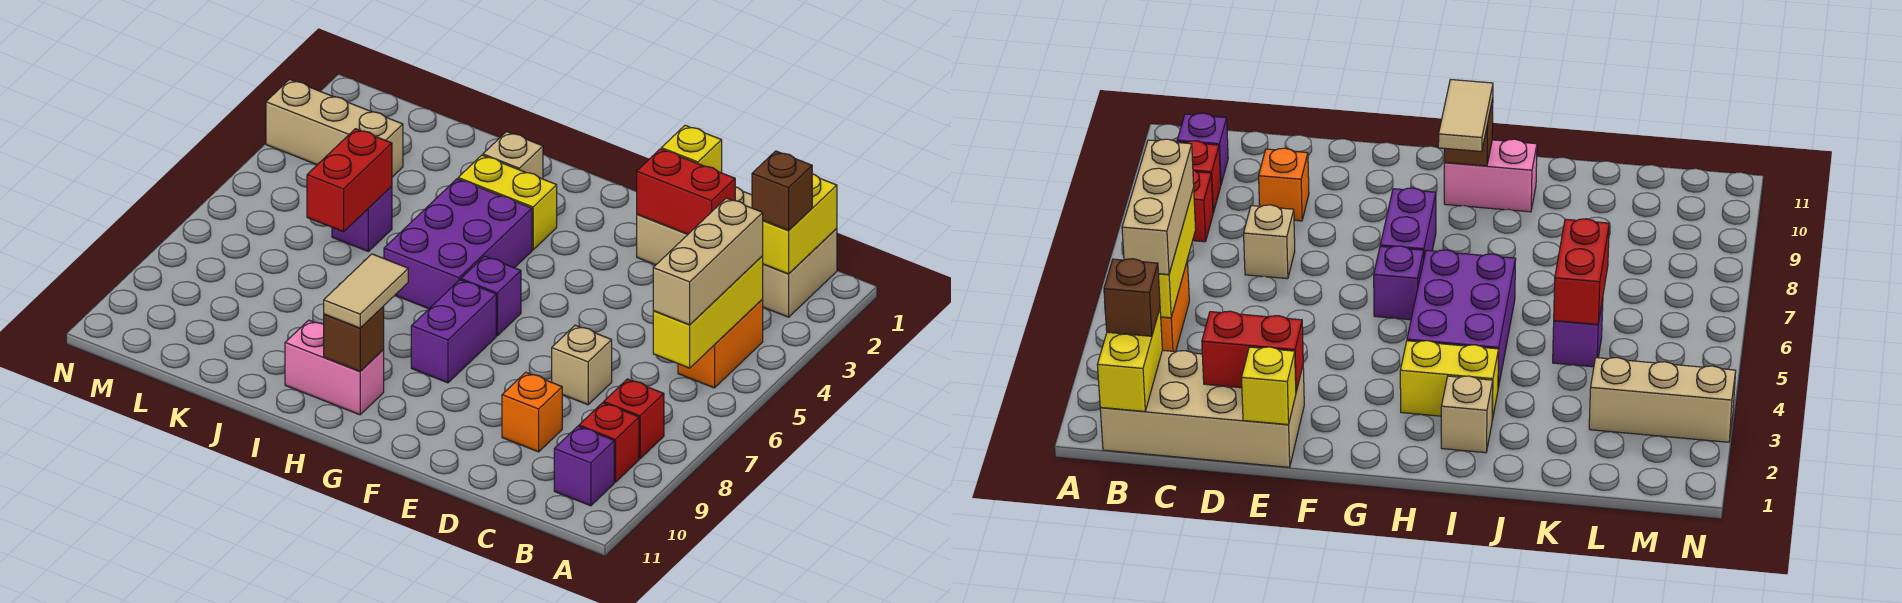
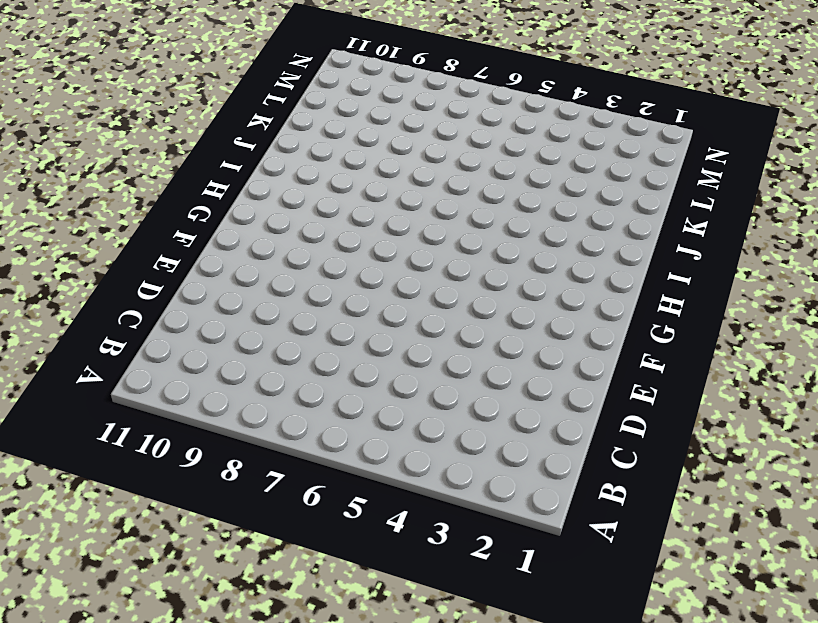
none -> tan 2x4 brick [637,187,837,317]
none -> orange 1x2 brick [678,299,763,388]
none -> red 1x1 brick [604,379,664,458]

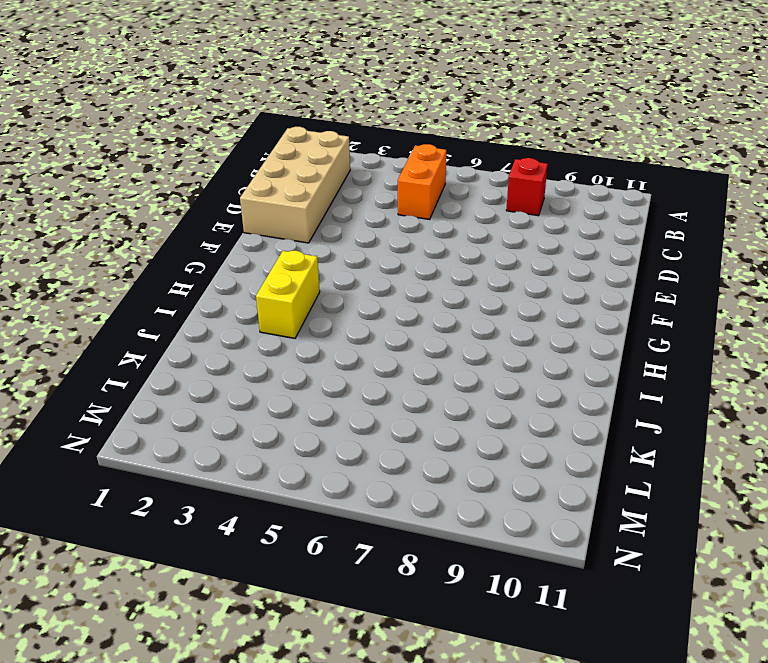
orange 1x2 brick [398,144,446,219] -> orange 1x2 brick turned to [678,299,763,388]
none -> red 1x1 brick [579,403,639,482]
none -> purple 1x1 brick [554,426,614,506]
none -> tan 1x1 brick [552,325,612,405]

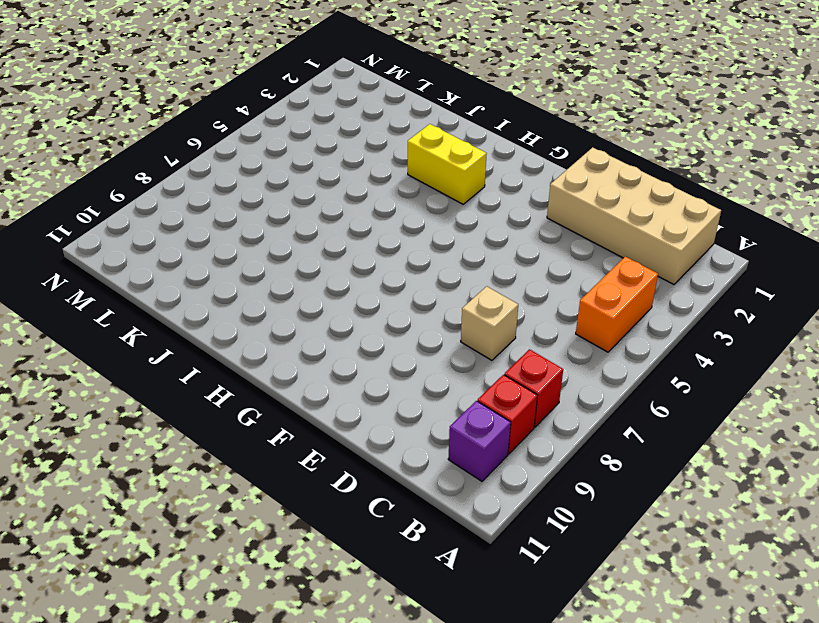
none -> orange 1x1 brick [502,372,562,452]
none -> purple 1x1 brick [461,256,521,336]
none -> purple 1x2 brick [411,280,496,383]

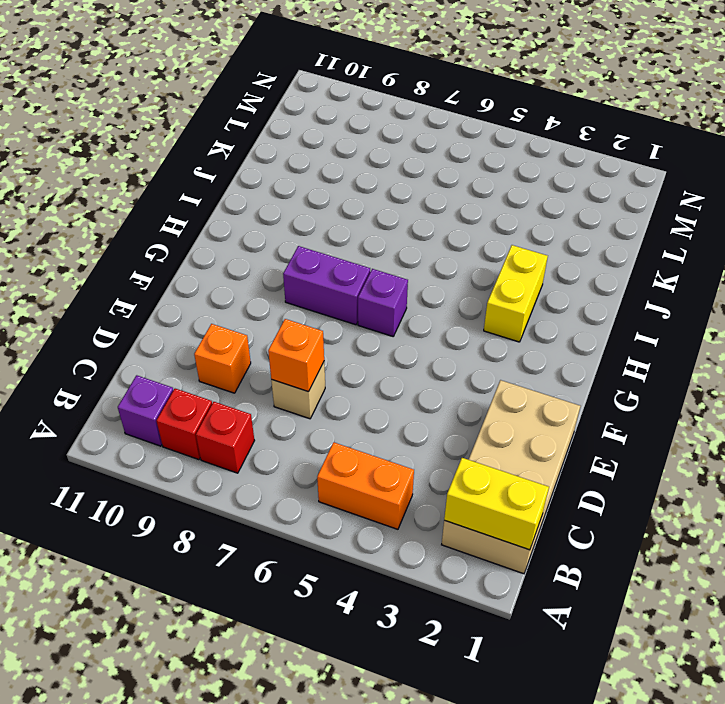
orange 1x1 brick [268,319,324,392] -> none
none -> purple 2x3 brick [384,179,532,309]
none -> pink 1x2 brick [285,320,384,415]
none -> tan 1x1 brick [483,132,543,179]

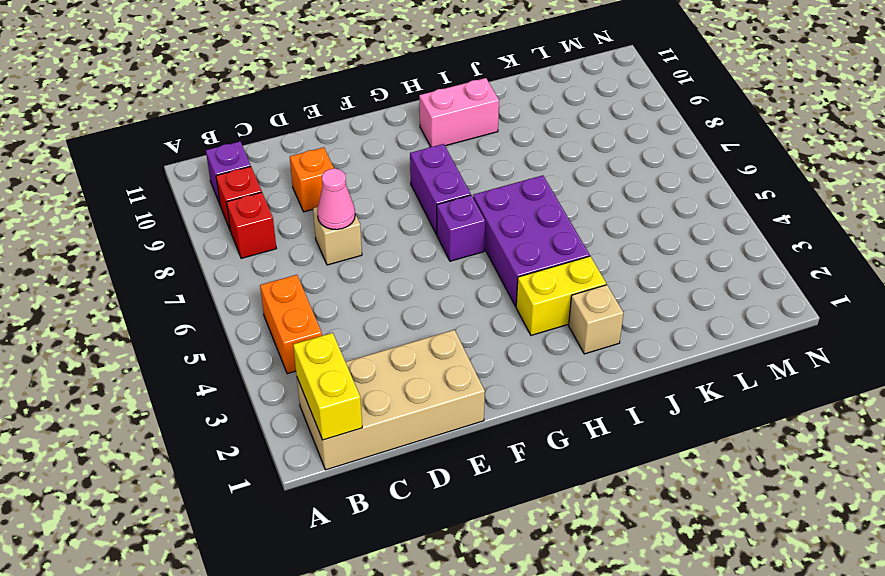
pink 1x1 cone [317,169,355,230] -> none
none -> purple 1x1 brick [332,186,392,251]
none -> tan 1x3 brick [266,79,403,177]
none -> yellow 1x3 brick [653,256,763,368]

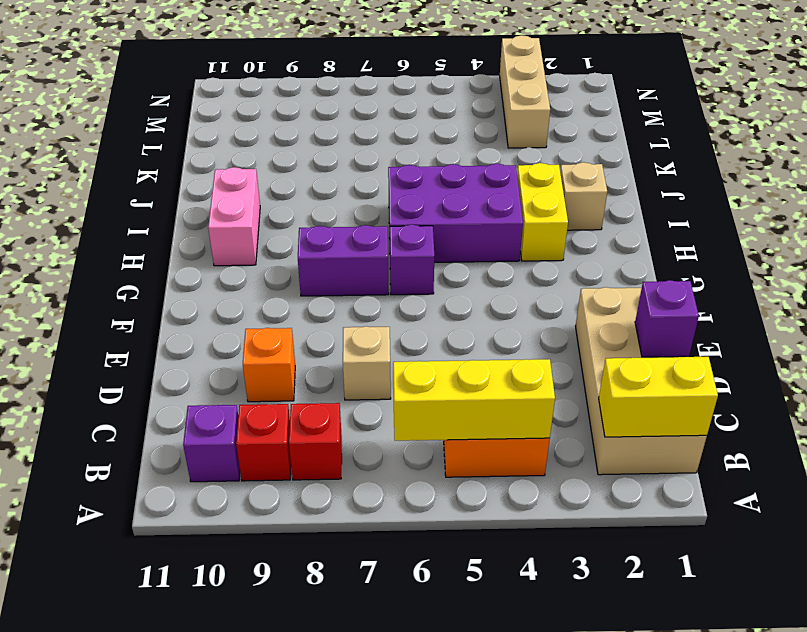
purple 1x1 brick [635,280,699,357] -> purple 1x1 brick moved to [332,186,392,251]
none -> red 1x2 brick [637,149,735,234]
none -> yellow 1x1 brick [661,125,722,173]
none -> brown 1x1 brick [324,307,384,371]

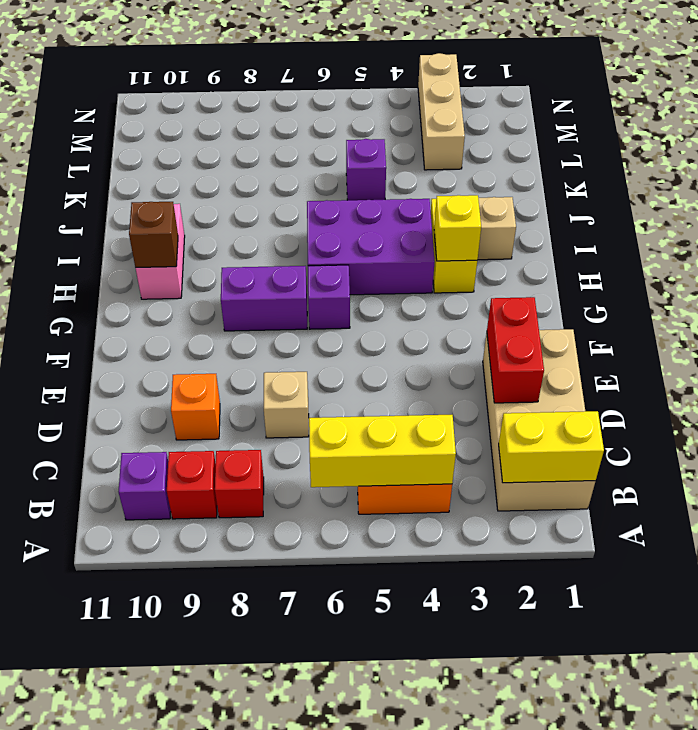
yellow 1x1 brick [434,195,481,261] -> yellow 1x1 brick moved to [661,125,722,173]
none -> red 1x2 brick [307,129,392,232]
none -> brown 1x1 brick [752,151,812,230]
none -> tan 1x3 brick [653,198,763,325]

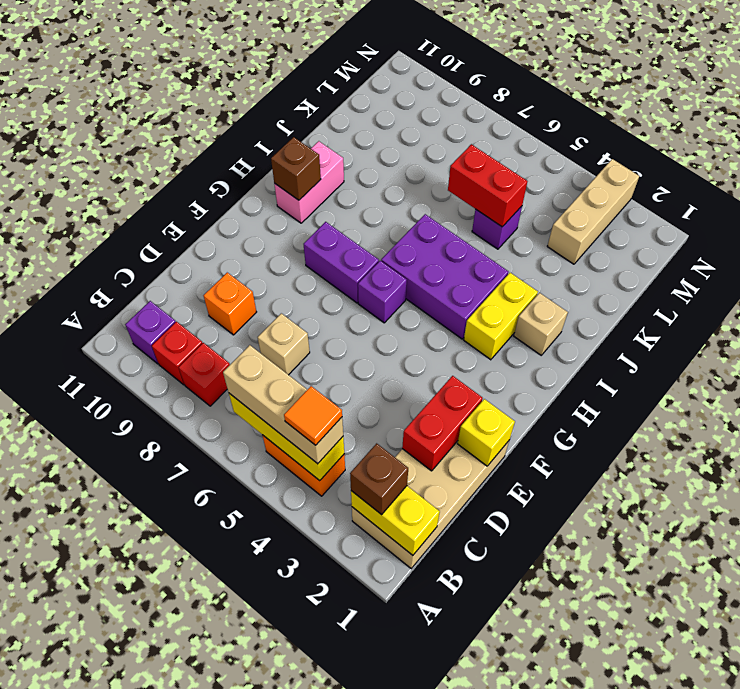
orange 1x1 tile [284,386,342,445] -> none
none -> tan 1x2 tile [324,254,408,328]

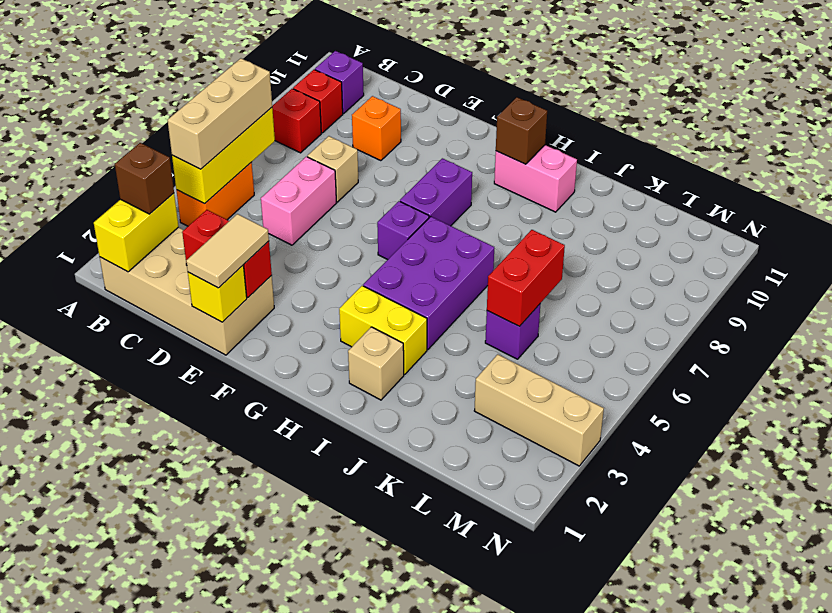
pink 1x2 brick [261,157,336,245] -> none
tan 1x2 tile [186,214,269,288] -> tan 1x2 tile moved to [324,254,408,328]

